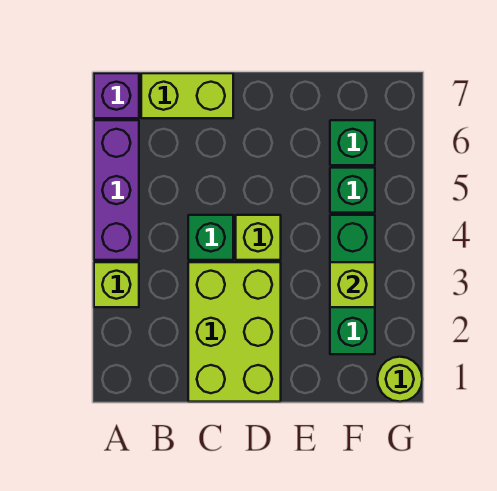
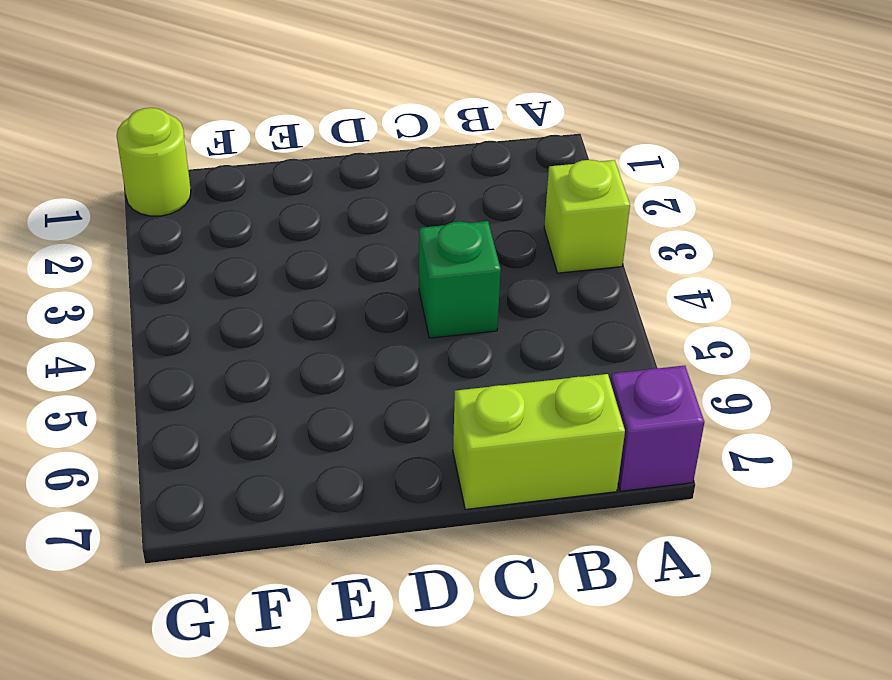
none -> purple 1x3 brick [94,120,139,260]
none -> lime 2x3 brick [188,262,281,402]
none -> lime 1x1 brick [236,215,281,260]

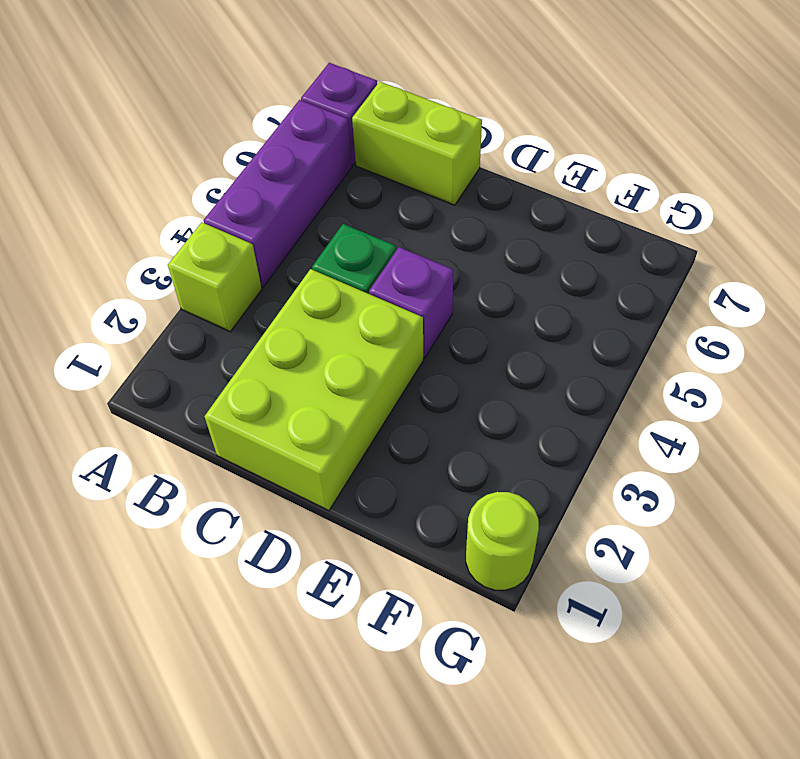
purple 1x1 brick [369,247,454,358] -> lime 1x1 brick [236,215,281,260]
none -> green 1x3 brick [330,215,375,354]
none -> green 1x1 brick [330,168,375,213]
none -> green 1x1 brick [330,120,375,165]

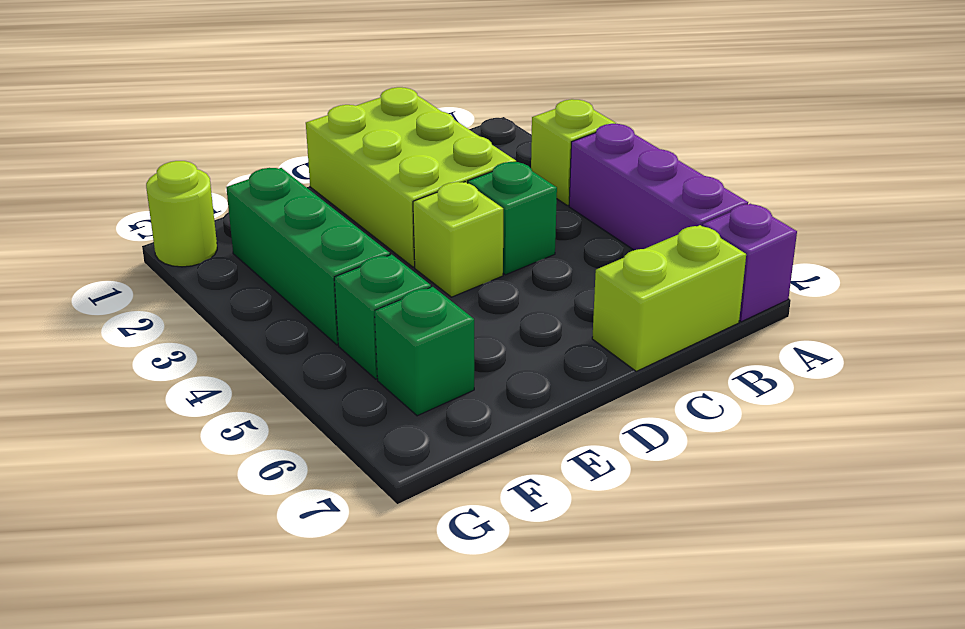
none -> lime 1x1 brick [330,262,375,307]

